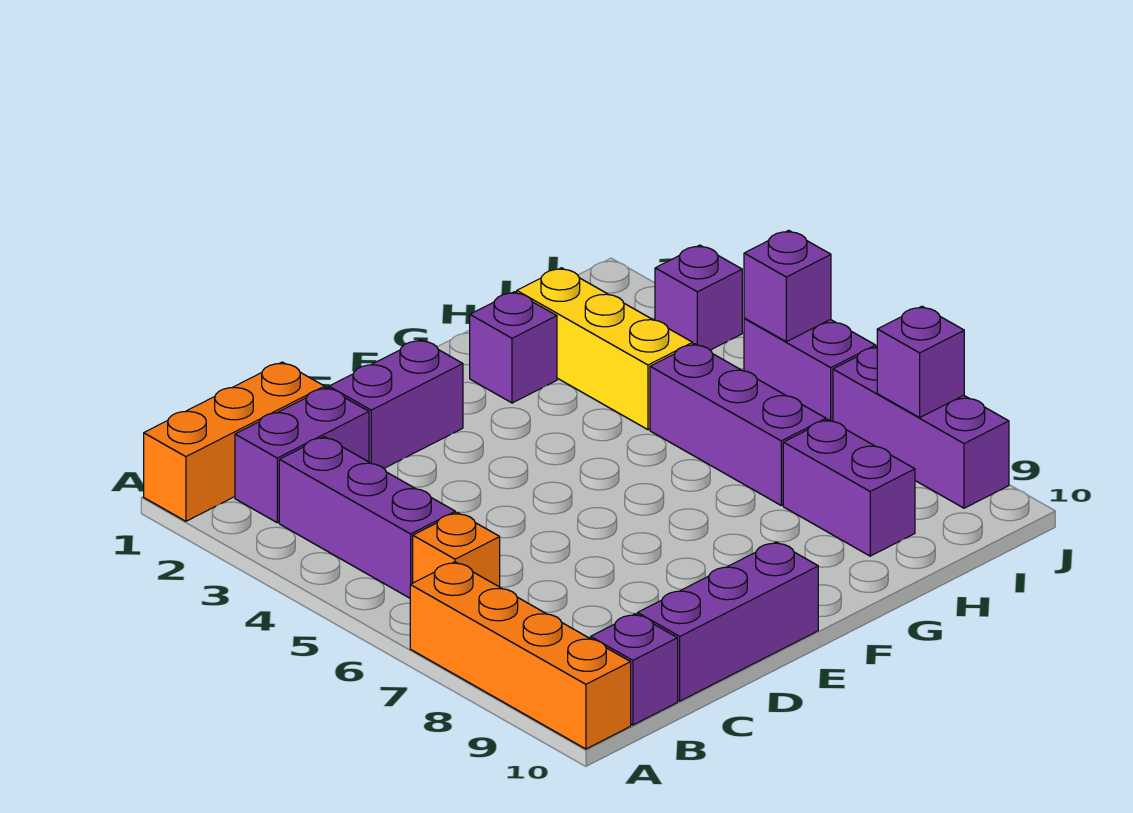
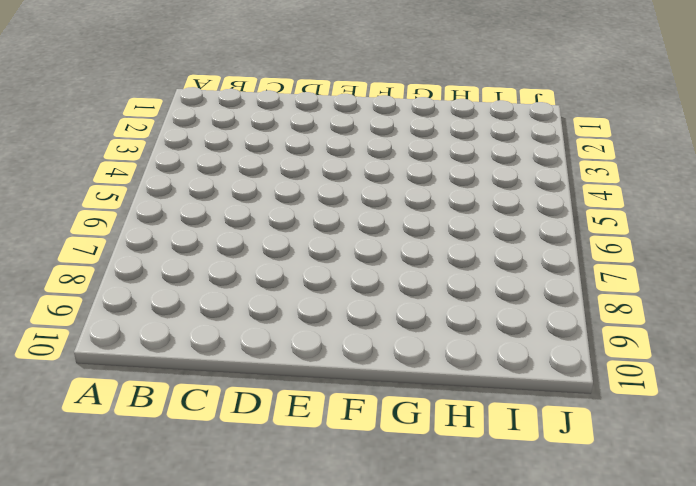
none -> orange 1x3 brick [144,362,325,521]
none -> orange 1x4 brick [410,562,631,749]
none -> purple 1x2 brick [235,387,369,523]

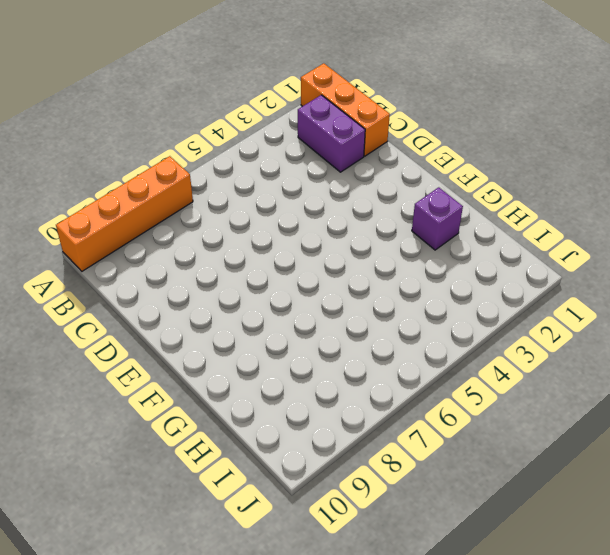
none -> purple 1x3 brick [279,437,455,598]
none -> orange 1x1 brick [413,512,500,587]
none -> purple 1x1 brick [591,614,678,725]

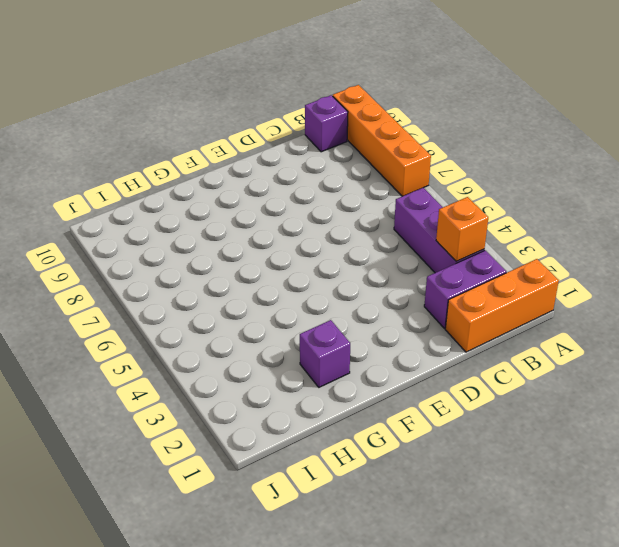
orange 1x1 brick [436,197,488,261] -> orange 1x1 brick moved to [413,512,500,587]
none -> purple 1x3 brick [638,542,818,701]
none -> purple 1x2 brick [329,340,463,468]
none -> yellow 1x3 brick [517,268,693,430]

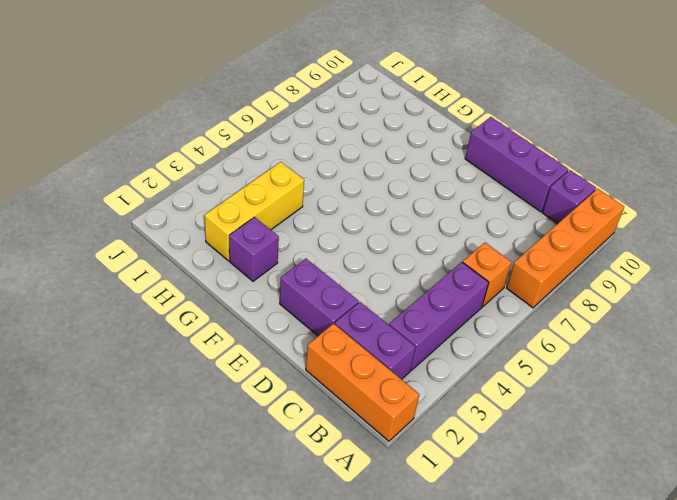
none -> purple 1x3 brick [650,344,826,505]
none -> purple 1x2 brick [783,420,915,556]
none -> purple 1x1 brick [655,245,742,350]

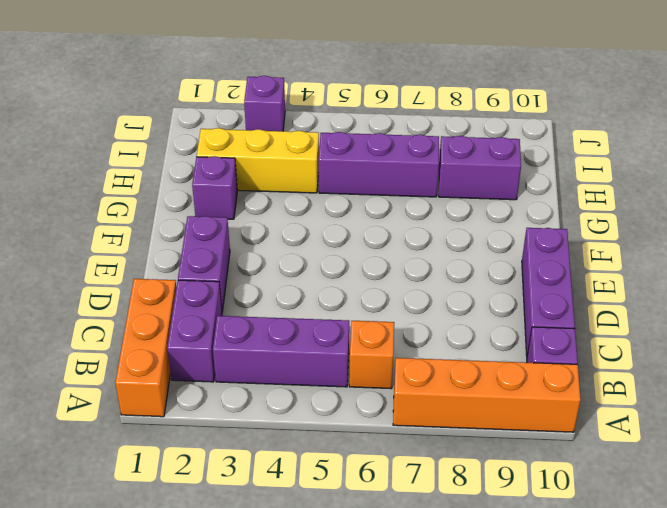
none -> purple 1x2 brick [744,318,876,421]
none -> purple 1x3 brick [833,347,1009,508]
none -> purple 1x1 brick [744,230,831,342]

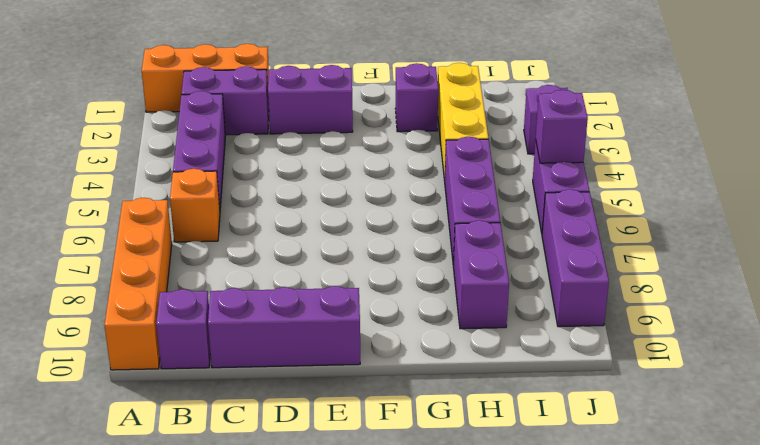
none -> purple 1x1 brick [877,306,964,417]

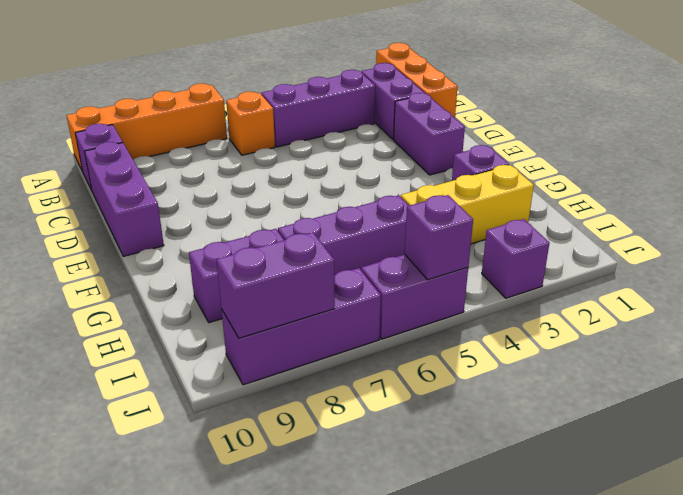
purple 1x2 brick [216,232,335,338] -> purple 1x1 brick [877,306,964,417]

